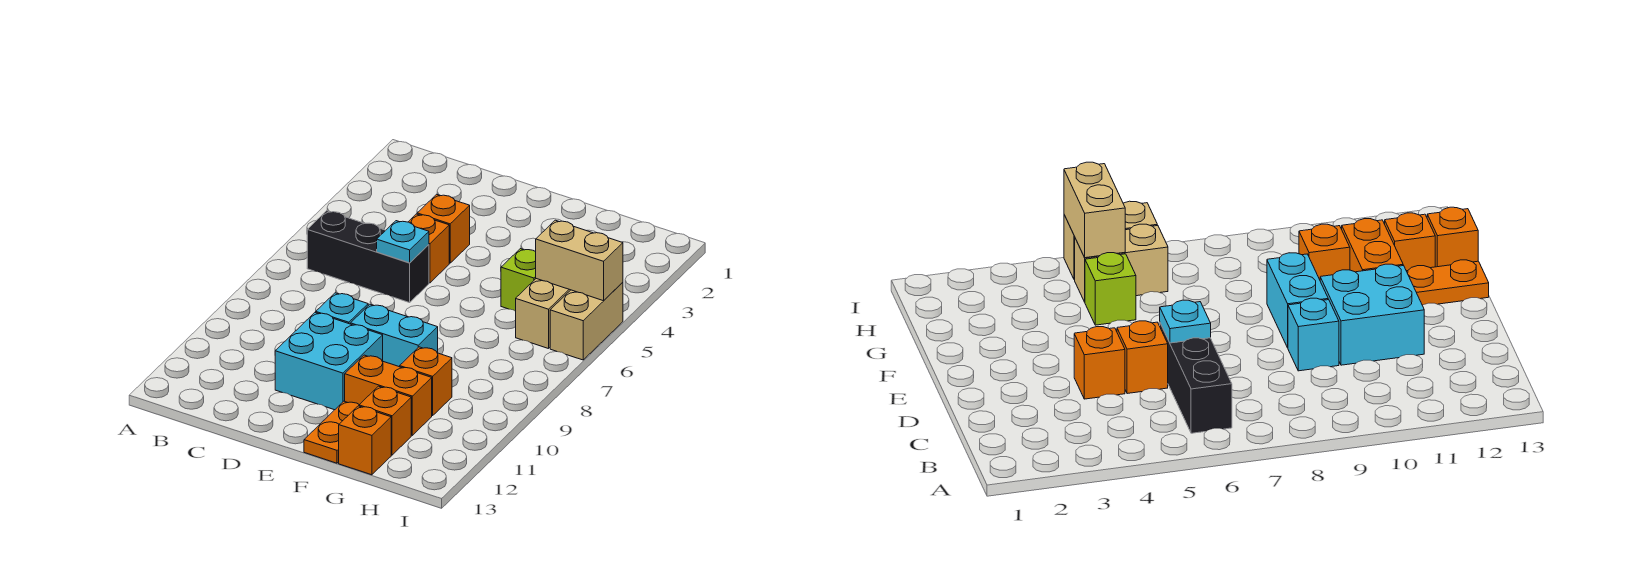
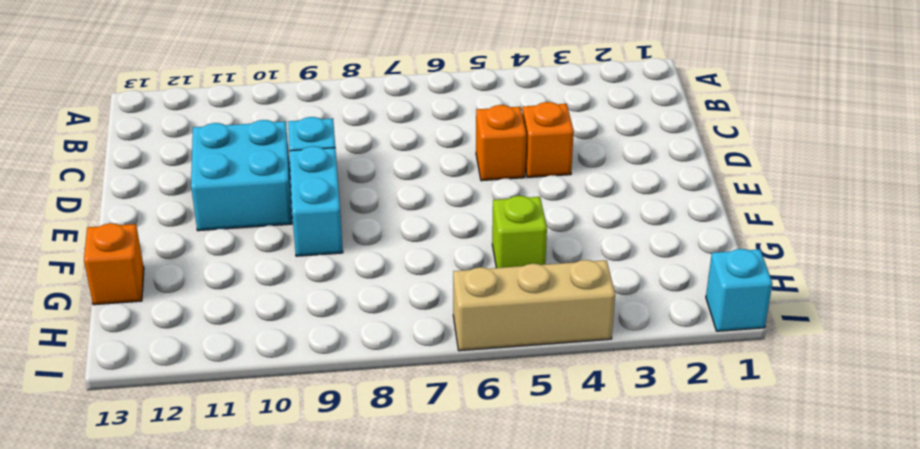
cyan 1x1 brick [706,249,772,331] -> none
tan 1x3 brick [453,260,615,351] -> tan 1x2 brick [550,282,623,360]
none -> black 1x3 brick [307,211,429,303]
none -> orange 1x2 brick [345,355,432,435]
none -> orange 1x2 plate [304,401,359,463]

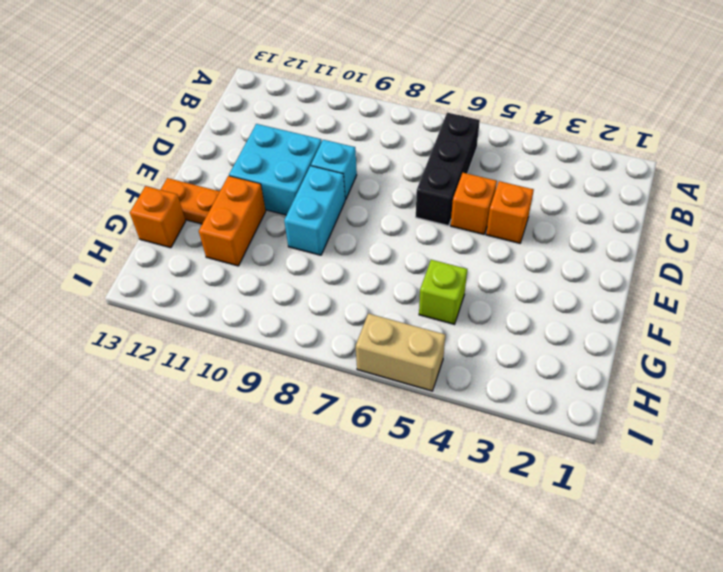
none -> orange 1x1 brick [400,347,452,416]
none -> orange 1x1 brick [359,386,411,455]
none -> tan 1x2 brick [516,279,570,349]

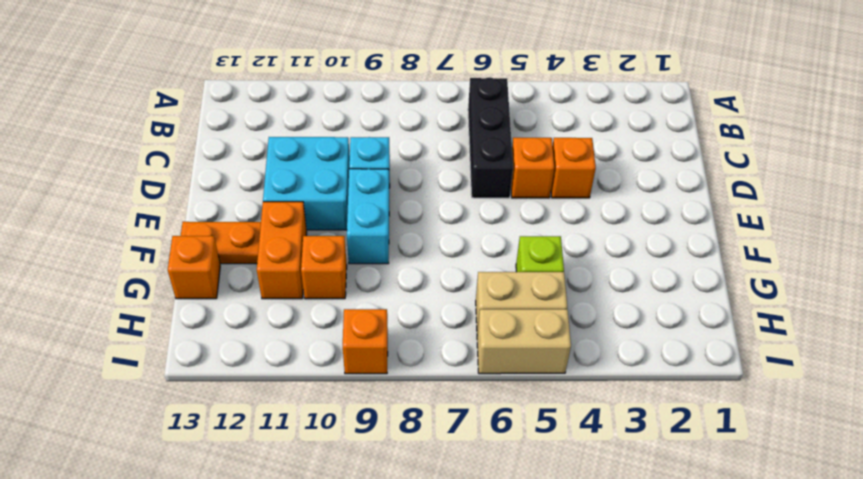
orange 1x1 brick [343,309,388,374] -> orange 1x1 brick moved to [359,386,411,455]
none -> cyan 1x1 plate [377,221,429,263]
none -> tan 1x2 brick [536,220,623,301]

